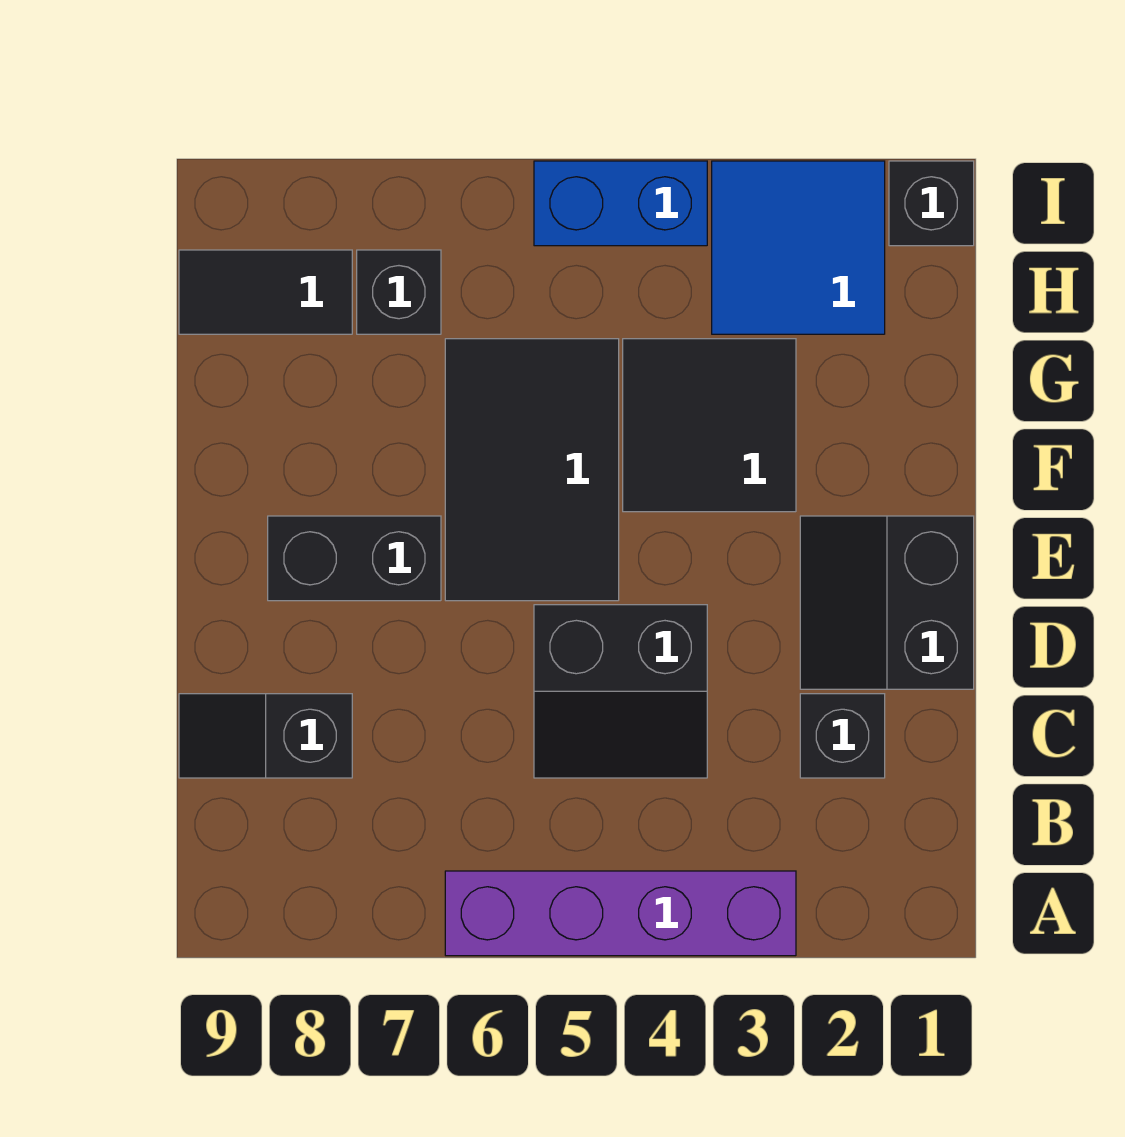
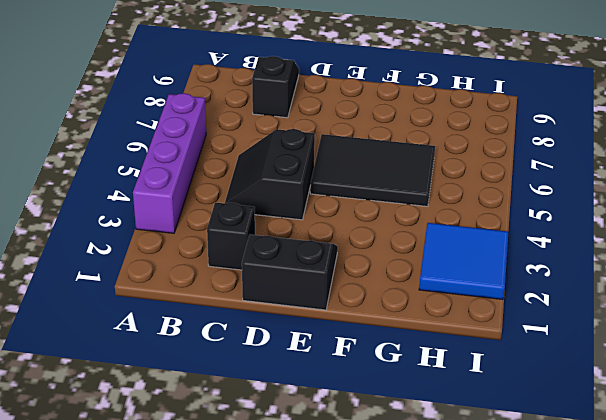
none -> black 1x2 brick [268,516,441,601]
none -> black 2x2 tile [623,339,796,512]
none -> black 1x1 brick [357,250,441,334]

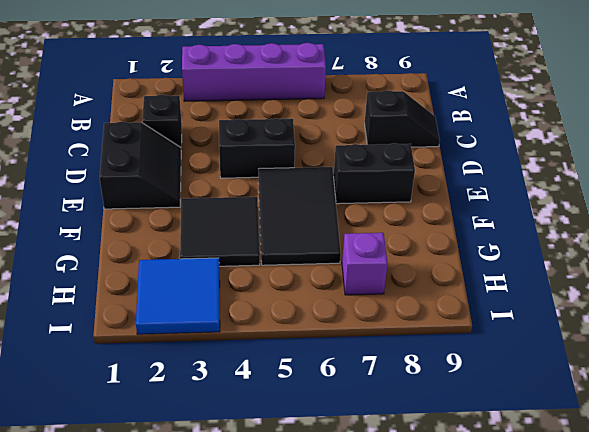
purple 1x1 brick [342,233,388,295] -> black 1x1 brick [357,250,441,334]
none -> black 1x2 tile [179,250,352,334]
none -> black 1x1 brick [889,161,974,246]
none -> blue 1x2 brick [534,161,707,246]

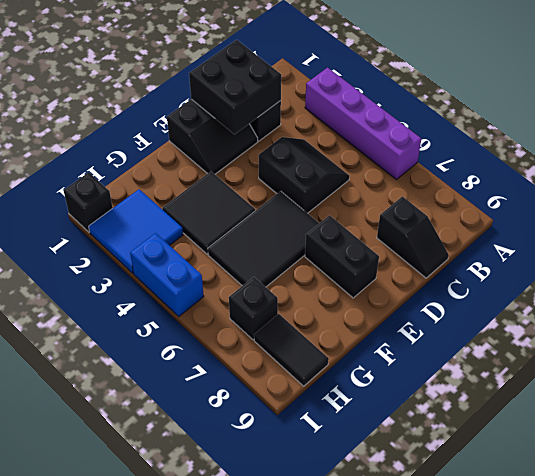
black 2x2 brick [189,40,281,134] -> none

